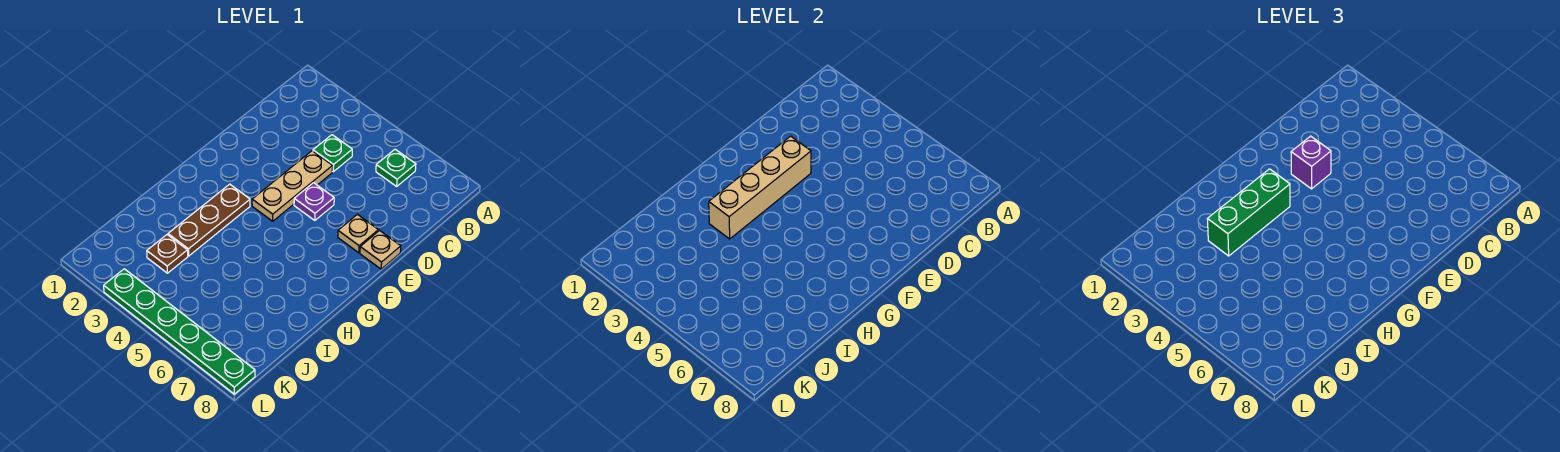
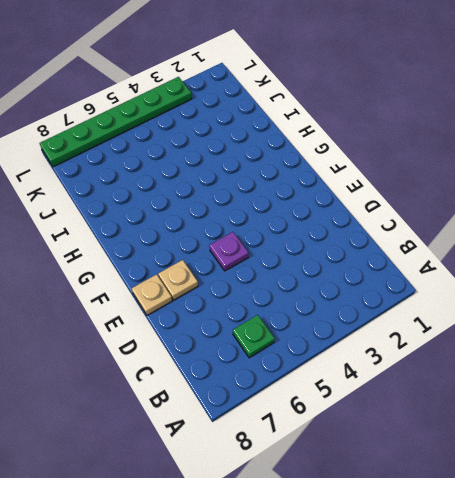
none -> green 1x1 plate [313,135,352,172]
none -> tan 1x3 plate [252,151,333,221]
none -> brown 1x3 plate [168,184,250,256]

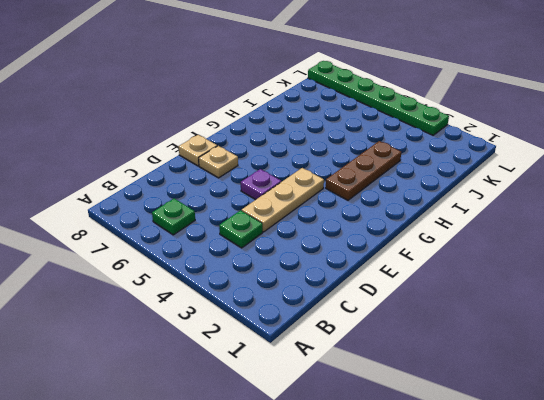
none -> brown 1x1 plate [147,235,188,273]
none -> tan 1x4 brick [709,136,811,239]
none -> purple 1x1 brick [1291,136,1331,189]

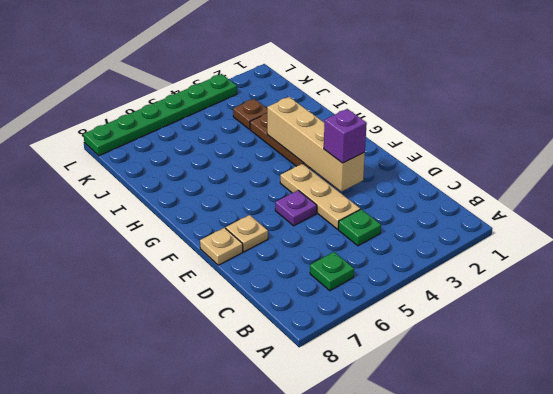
none -> green 1x3 brick [1207,169,1290,256]

